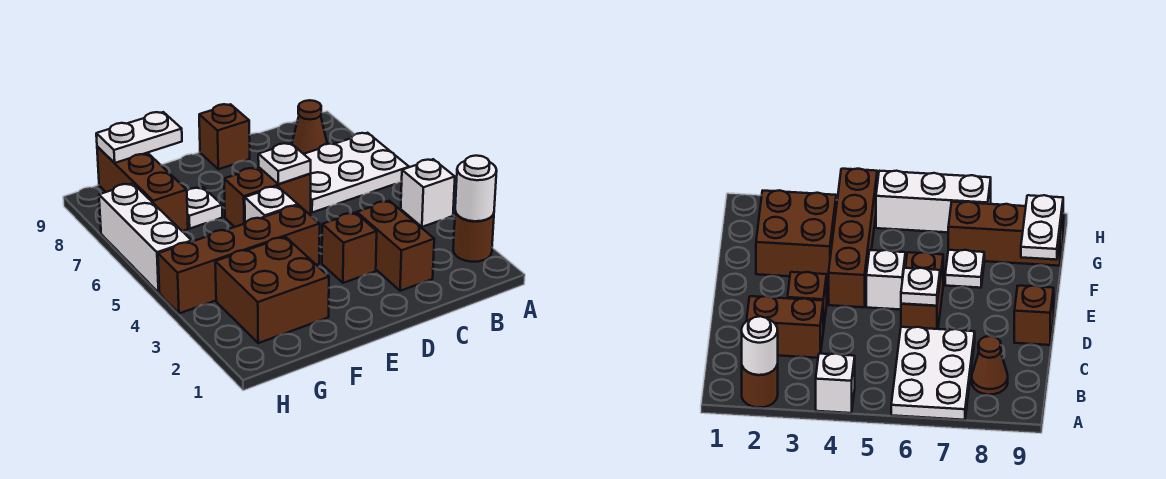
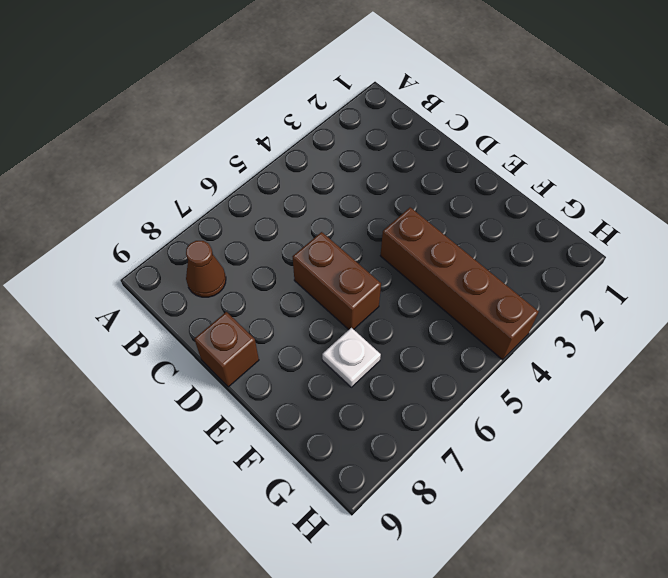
none -> brown 1x1 round brick [453,211,494,262]
none -> white 1x1 brick [401,159,455,227]
none -> white 2x3 plate [304,133,409,213]

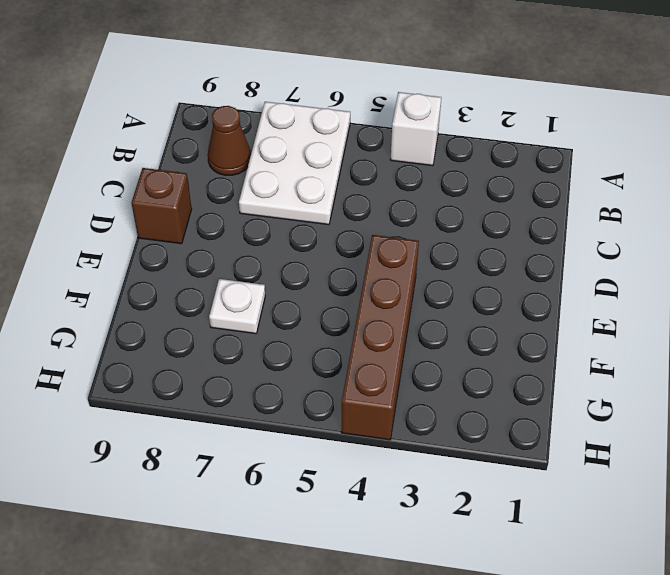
none -> brown 1x1 round brick [453,211,494,262]
none -> brown 1x2 brick [357,201,434,291]
none -> brown 1x1 brick [322,213,377,283]

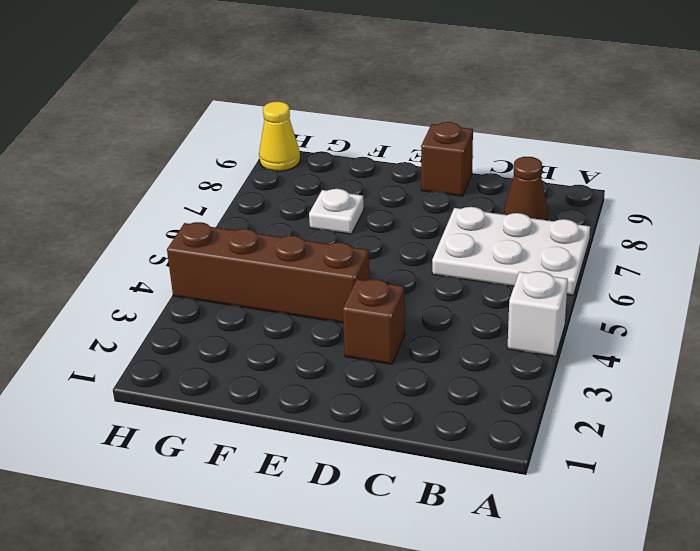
yellow 1x1 cone [259,102,300,171] -> none
none -> brown 1x1 round brick [453,211,494,262]
none -> brown 1x2 brick [357,201,434,291]
none -> brown 1x2 brick [224,167,311,227]

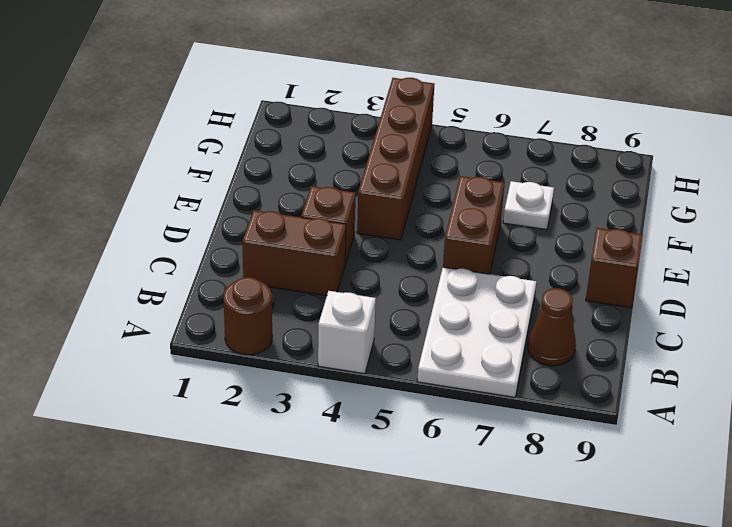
none -> white 1x1 brick [245,186,298,223]
none -> brown 2x2 brick [215,237,329,343]
none -> brown 1x3 brick [97,146,188,231]

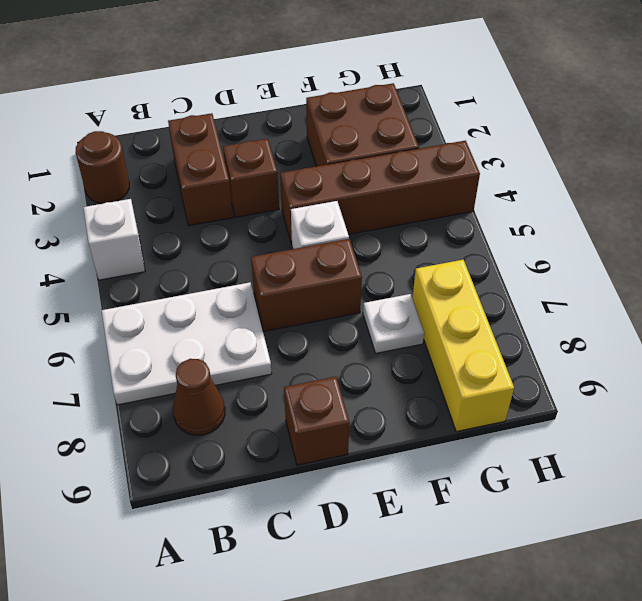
yellow 1x3 brick [412,260,514,432] -> brown 1x3 brick [97,146,188,231]
none -> white 1x3 brick [99,184,192,292]
none -> white 1x1 round brick [455,156,497,221]
none -> white 1x1 plate [258,143,311,184]

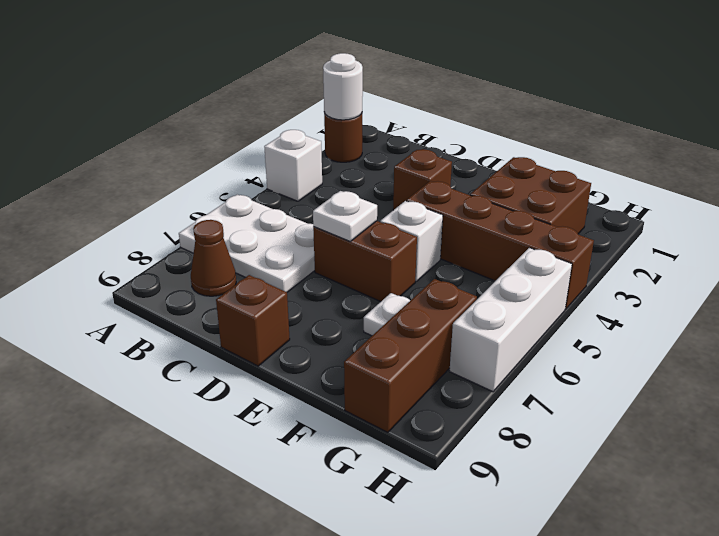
none -> brown 1x2 brick [357,201,434,291]
none -> white 1x2 plate [96,112,182,163]

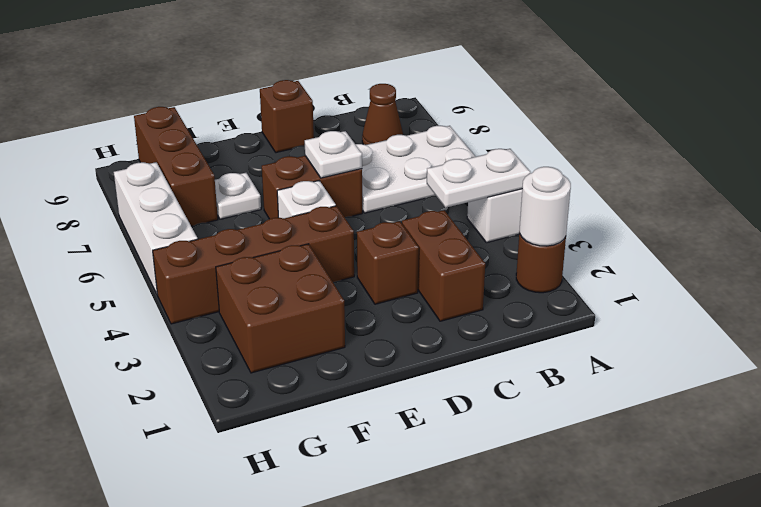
white 1x2 plate [427,149,530,208] -> white 1x2 plate moved to [96,112,182,163]

